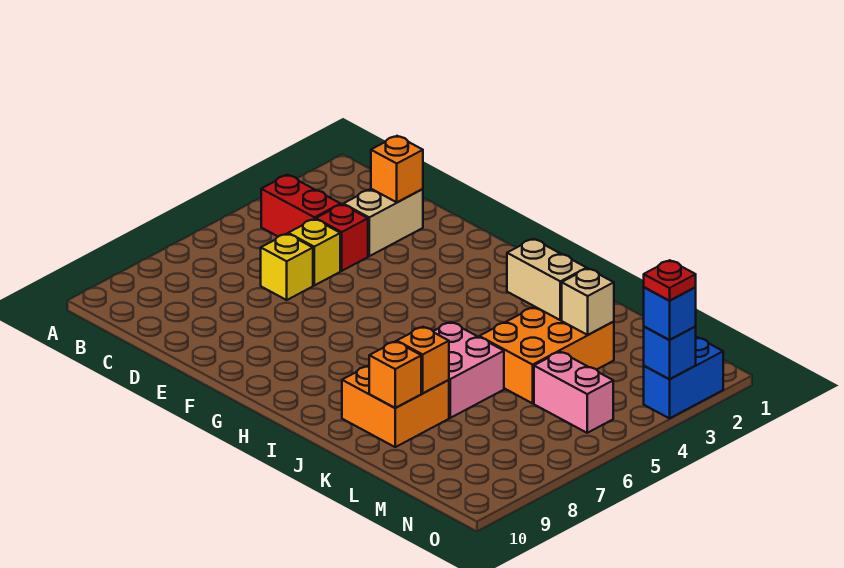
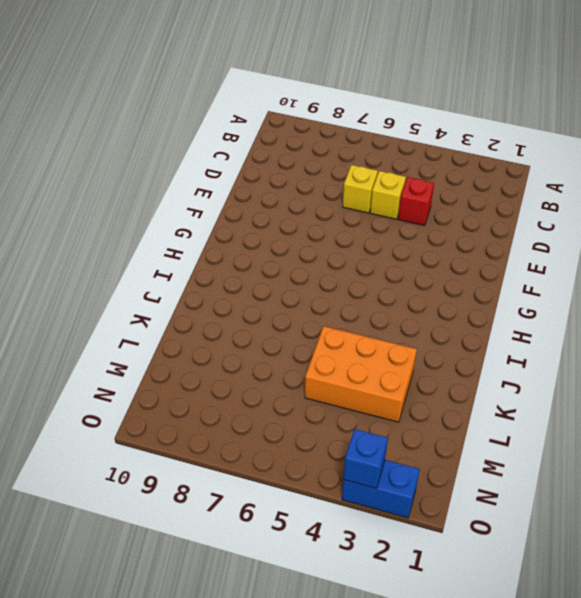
none -> red 1x2 brick [261,175,341,236]
none -> tan 1x2 brick [343,189,423,256]
none -> pink 2x2 brick [433,322,504,418]

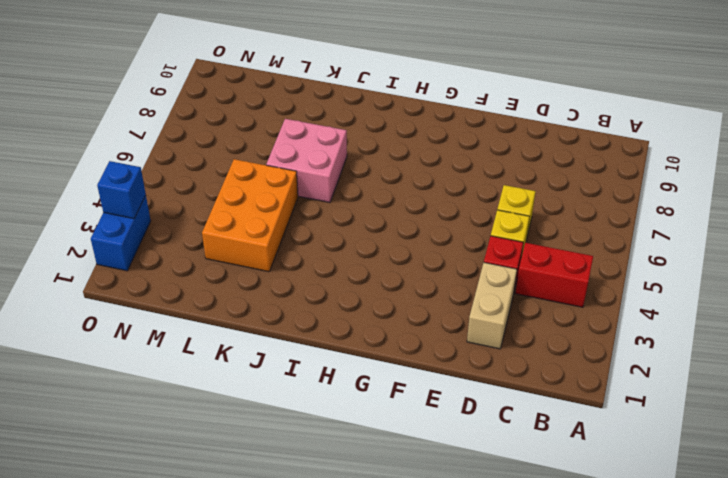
none -> orange 2x2 brick [342,366,449,447]
none -> pink 1x2 brick [534,352,613,433]
none -> orange 1x1 brick [371,136,423,202]

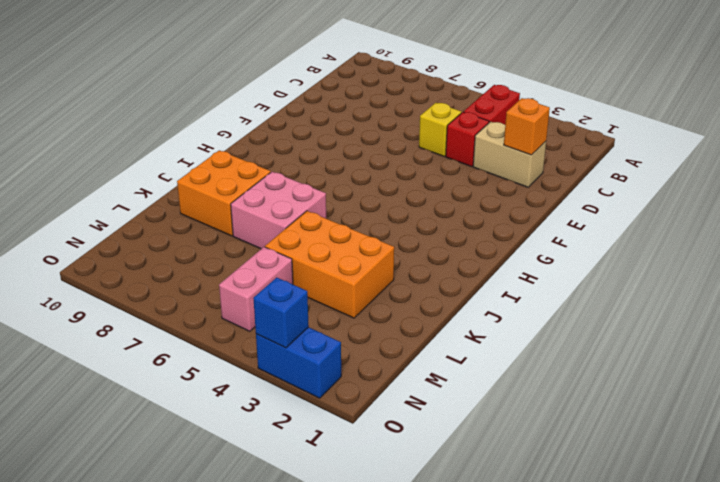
none -> yellow 1x1 brick [261,234,313,300]
none -> tan 1x2 brick [507,239,587,320]
none -> orange 1x1 brick [397,327,449,393]

